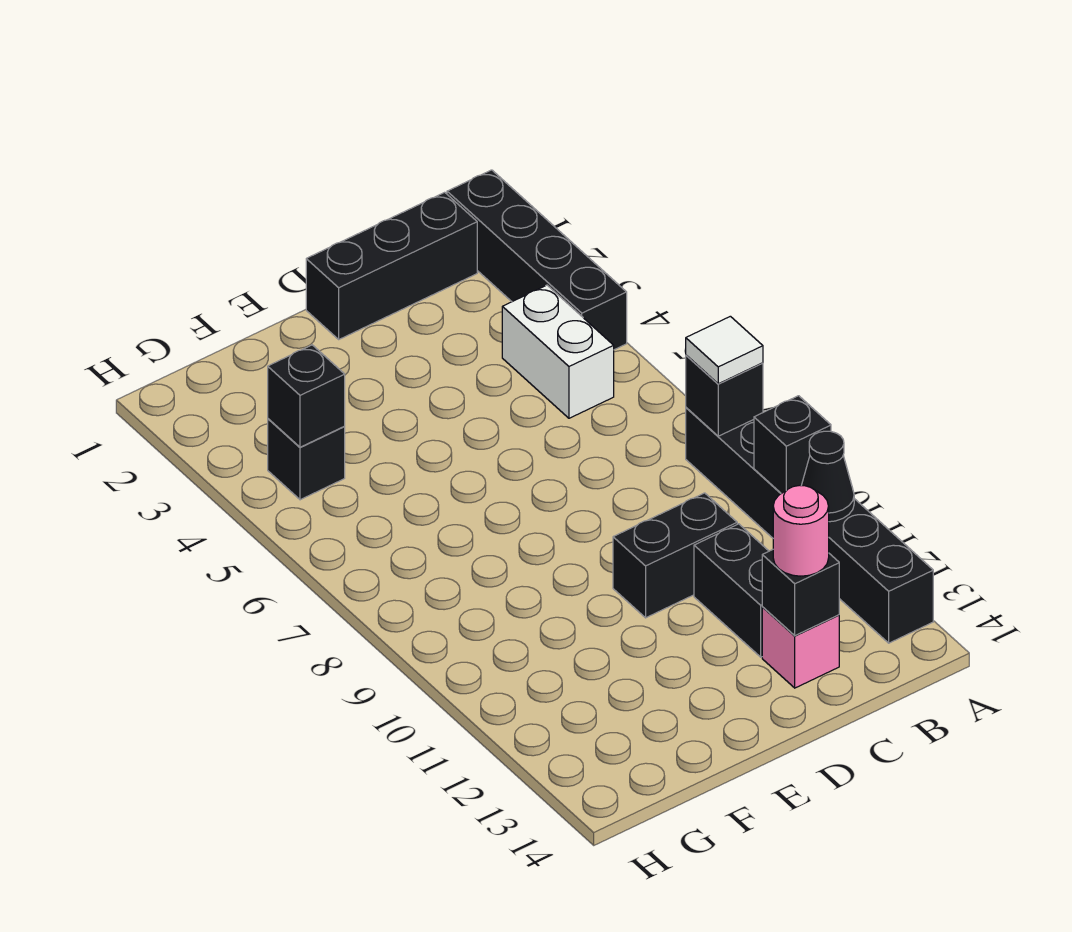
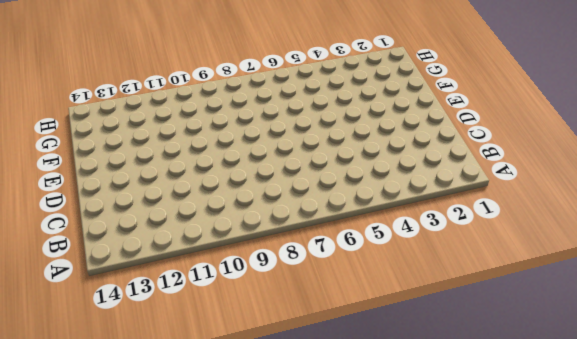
none -> black 1x4 brick [447,170,627,350]
none -> black 1x6 brick [686,408,933,643]
none -> black 1x3 brick [306,192,477,339]

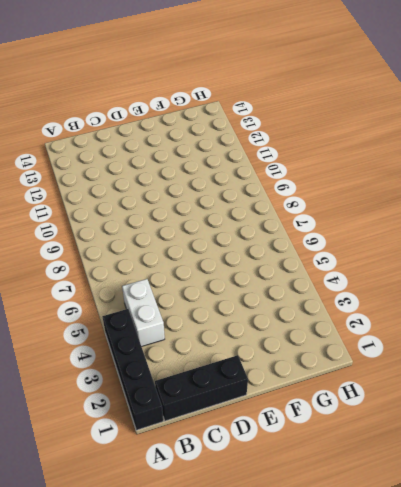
none -> black 1x6 brick [686,408,933,643]
none -> black 1x2 brick [613,493,737,618]
none -> black 1x2 brick [694,524,769,657]

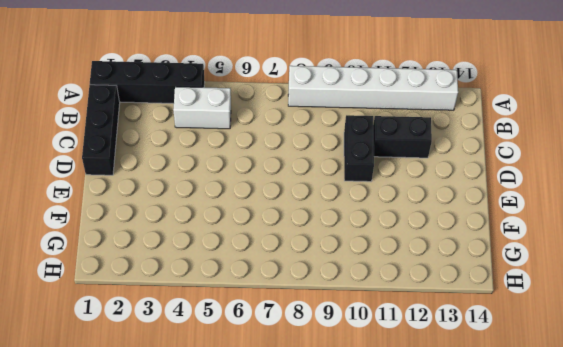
white 1x6 brick [288,66,458,110] -> black 1x6 brick [686,408,933,643]
none -> pink 1x1 brick [762,607,839,688]
none -> black 1x1 brick [268,419,345,500]
none -> black 1x1 brick [686,355,763,436]

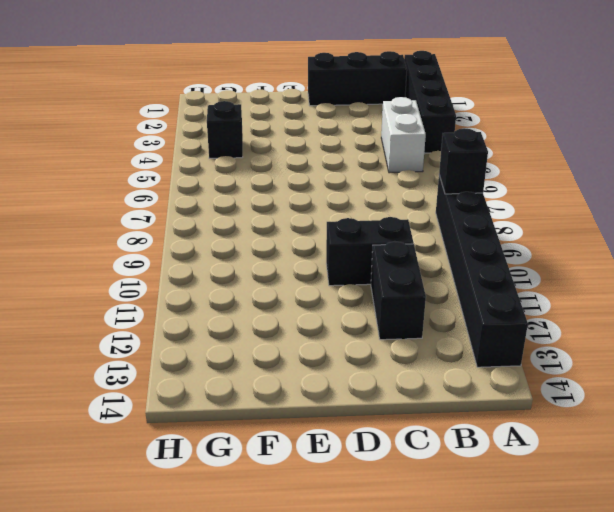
none -> pink 1x1 brick [762,607,839,688]
none -> black 1x1 brick [754,396,831,494]
none -> black 1x1 cone [801,431,854,522]

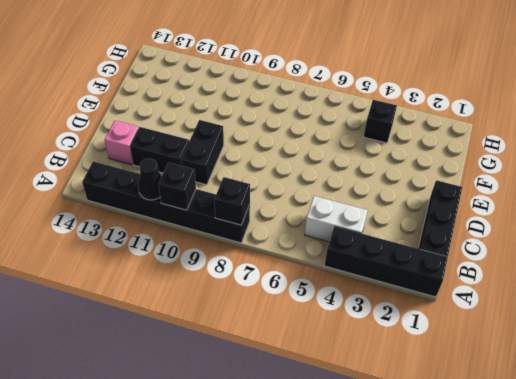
none -> black 1x1 brick [762,550,839,636]
none -> black 1x1 brick [268,345,345,447]
none -> white 1x1 tile [686,316,763,384]

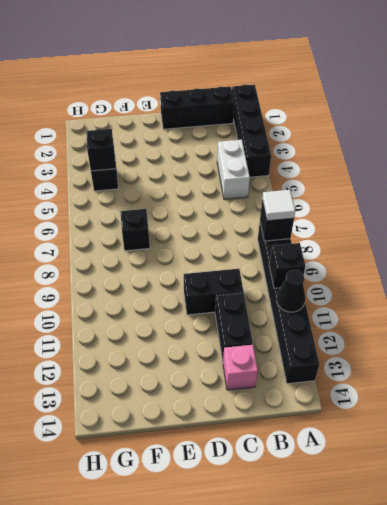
black 1x1 brick [120,209,150,251] -> black 1x1 brick moved to [762,550,839,636]
none -> pink 1x1 round brick [773,485,829,576]

